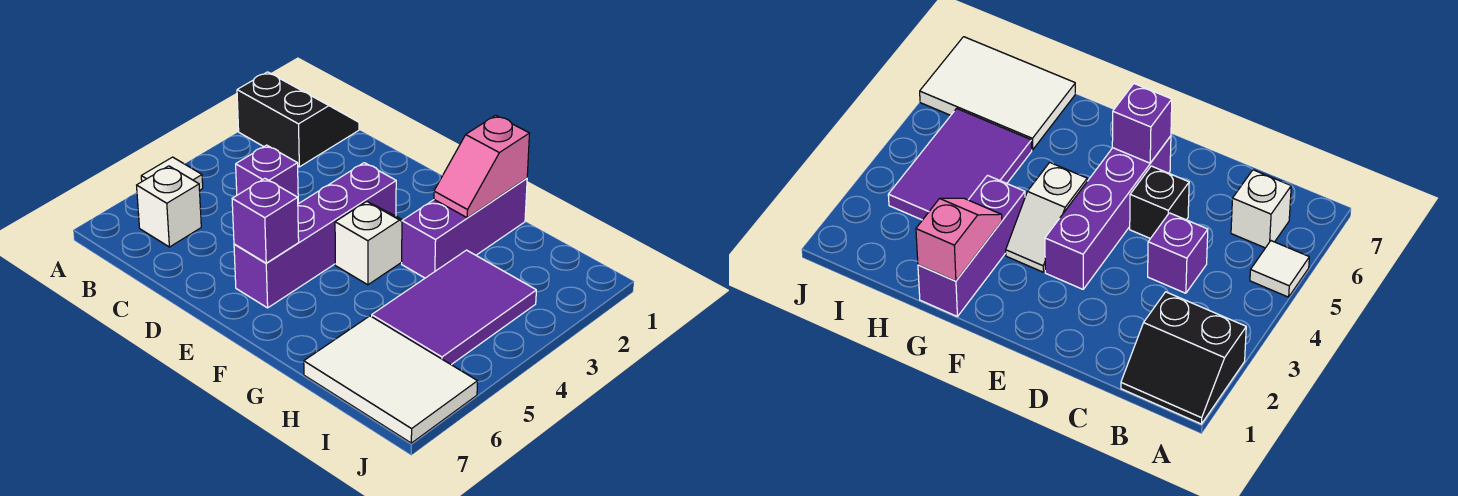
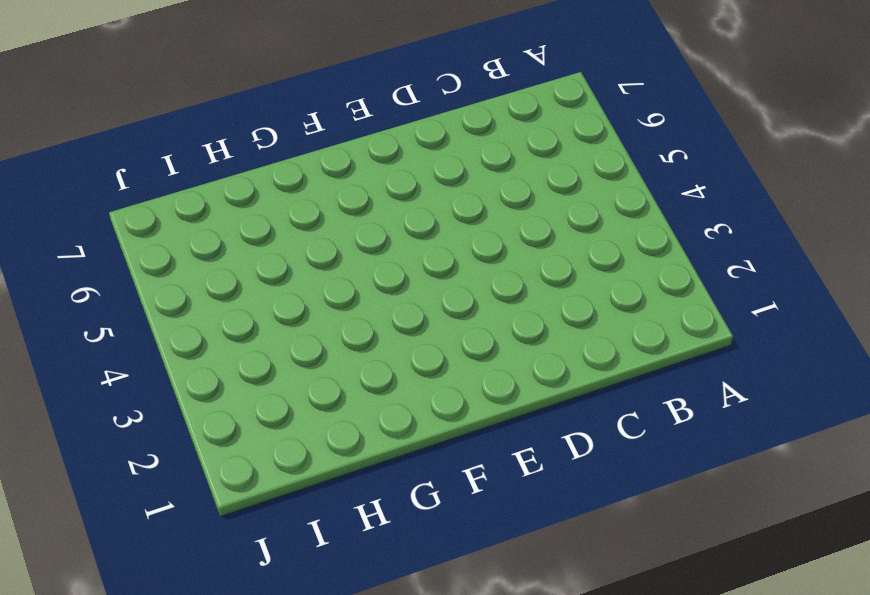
none -> black 2x2 slope [237,72,359,167]
none -> white 1x1 tile [141,157,203,190]
none -> white 1x1 brick [137,166,201,247]

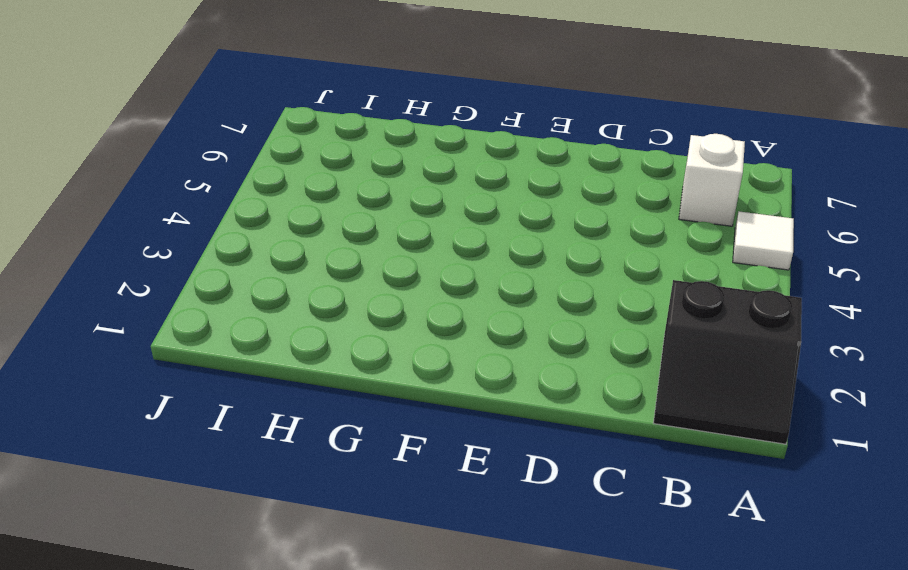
none -> purple 1x1 brick [236,145,298,198]
none -> black 1x1 brick [1130,166,1189,238]
none -> purple 1x4 brick [234,163,396,308]

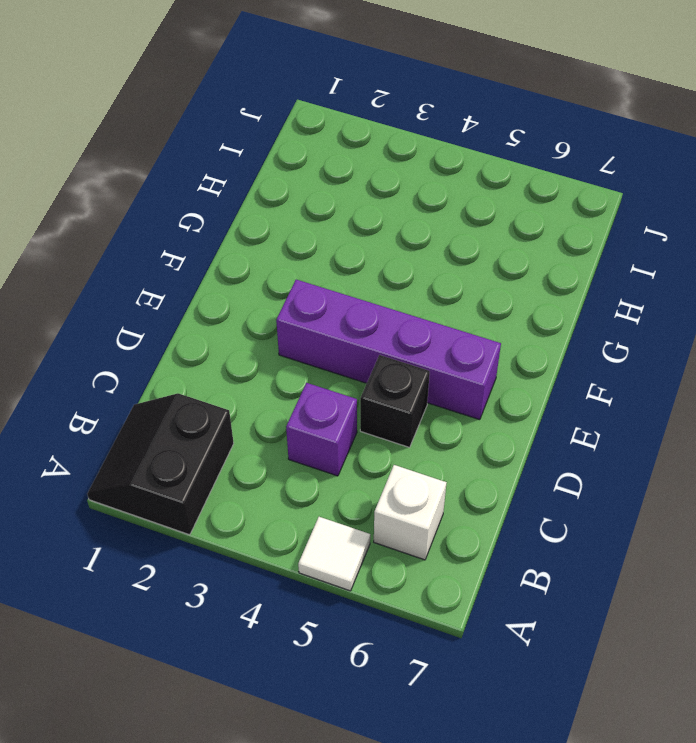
none -> white 1x2 slope [335,202,402,285]
none -> purple 1x3 brick [402,178,527,278]
none -> purple 2x3 tile [372,250,536,365]

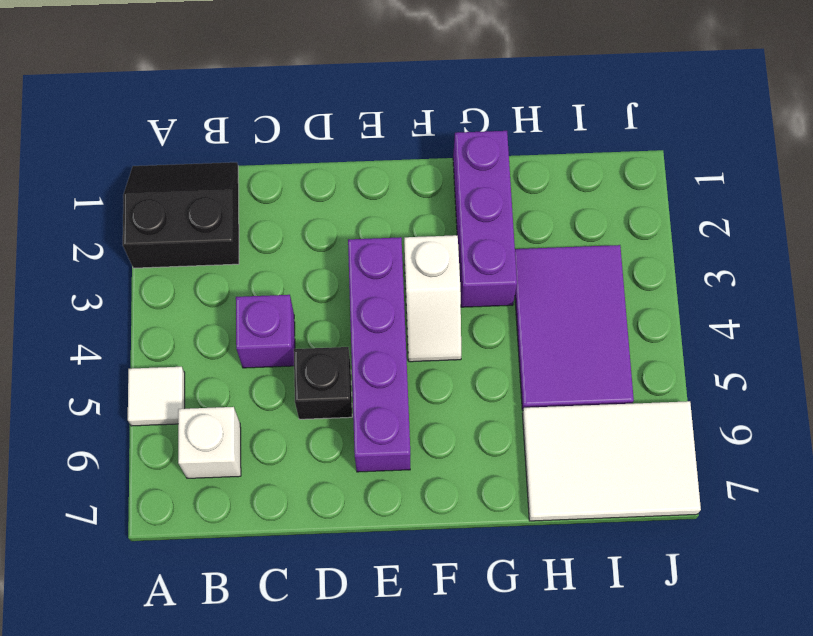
white 1x2 slope [404,235,461,362] -> white 1x2 slope turned to [335,202,402,285]
none -> purple 1x1 brick [232,179,299,263]
none -> pink 1x2 slope [434,115,529,218]

